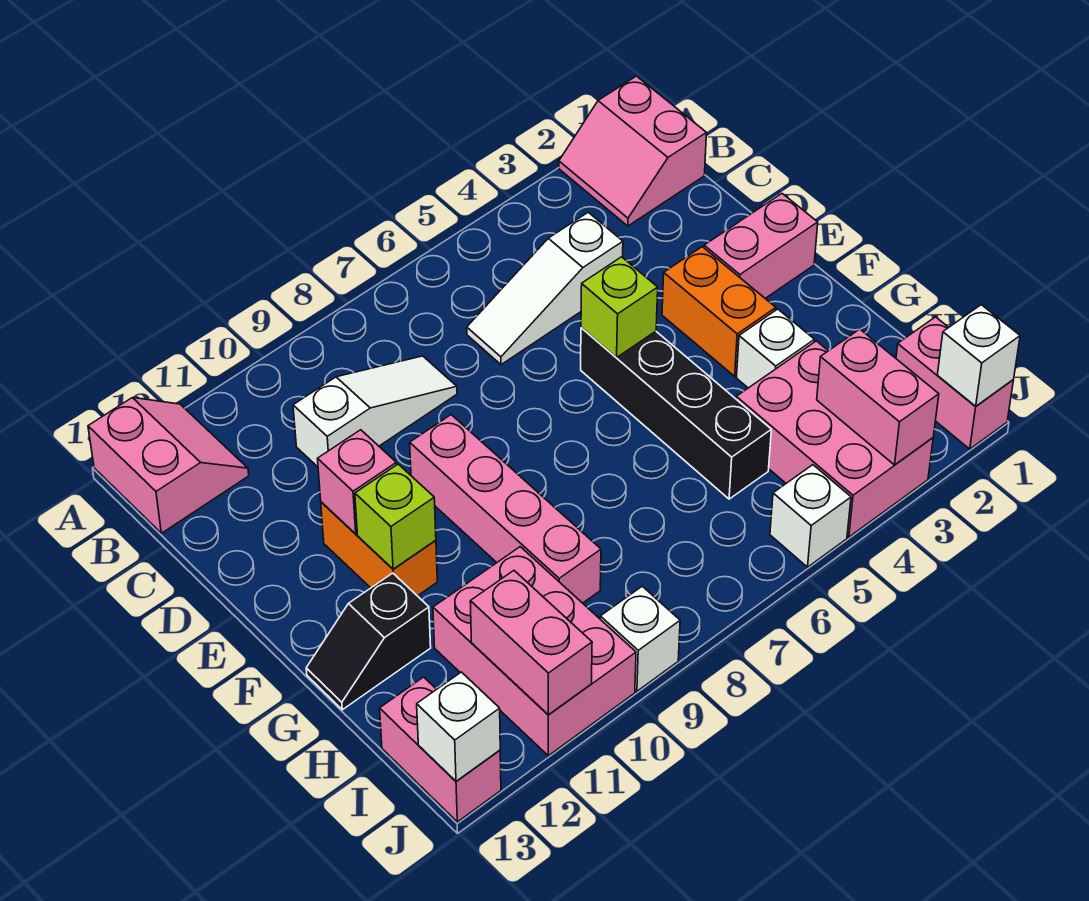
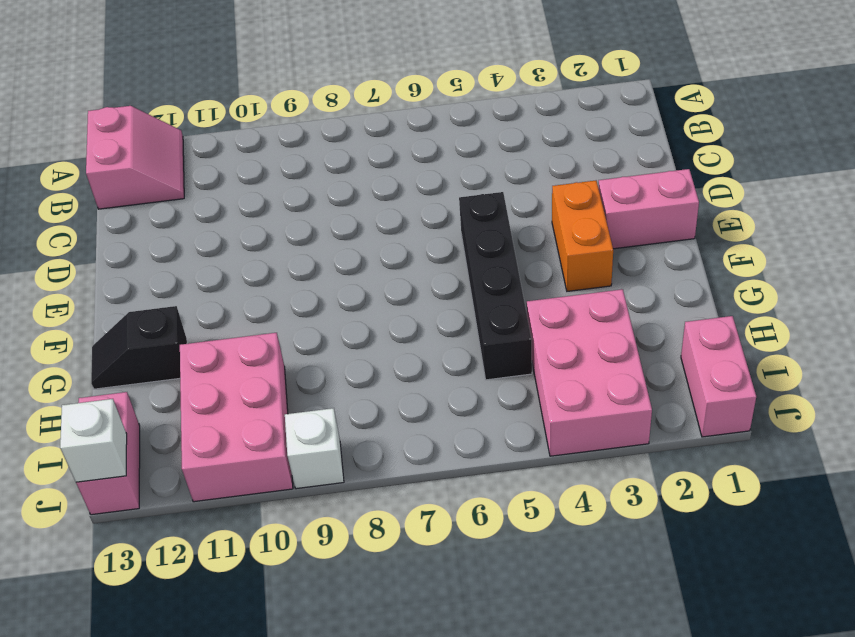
none -> pink 2x2 slope [559,76,706,226]
none -> white 1x3 slope [467,212,623,365]
none -> white 1x3 slope [293,356,457,467]

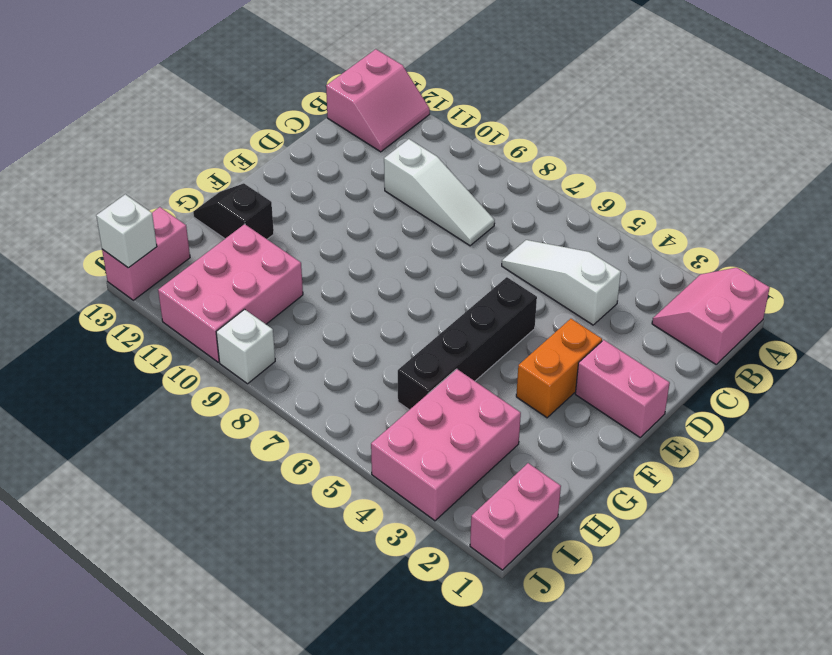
none -> pink 1x4 brick [410,415,601,603]
none -> orange 1x2 brick [321,502,437,596]
none -> white 1x1 brick [737,309,814,388]

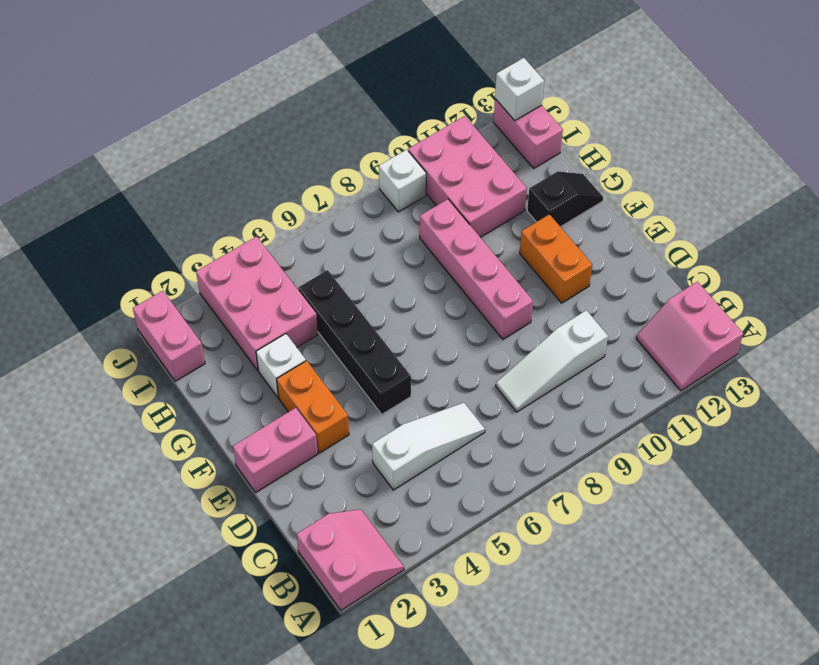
none -> white 1x1 brick [770,465,851,567]
none -> lime 1x1 brick [581,257,658,357]
none -> pink 1x1 brick [318,430,396,534]

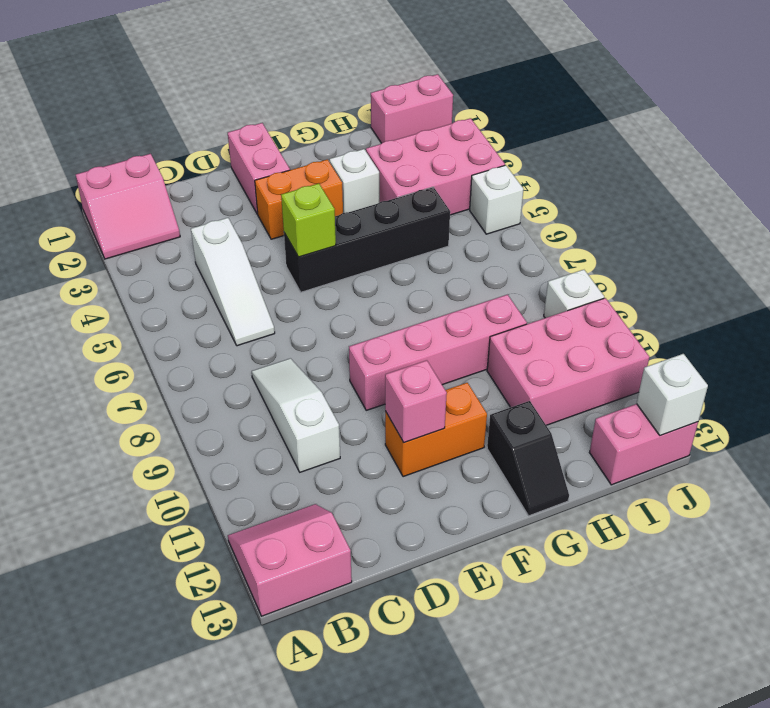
none -> lime 1x1 brick [355,464,436,569]
none -> pink 1x2 brick [817,329,939,465]
none -> pink 1x2 brick [470,571,592,715]

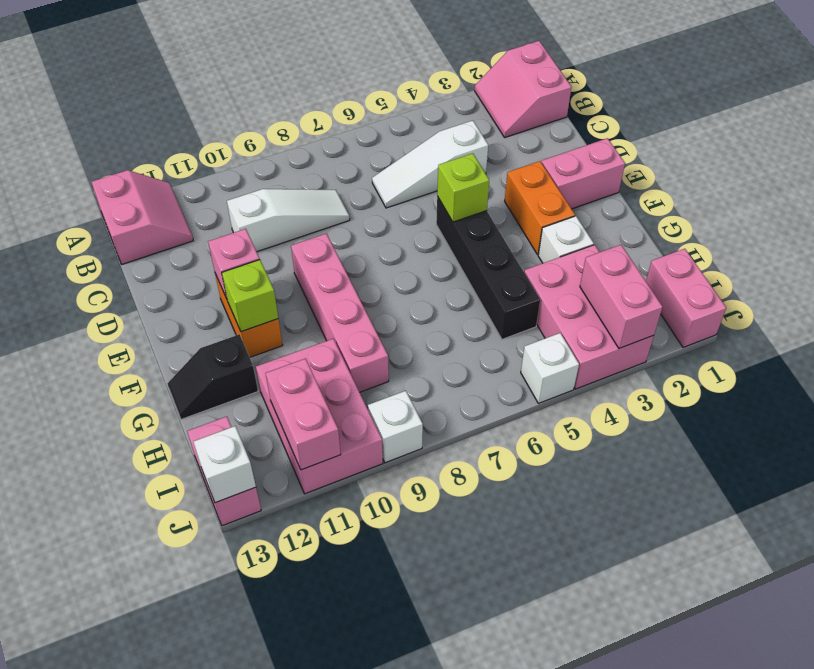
none -> white 1x1 brick [938,305,1020,406]

